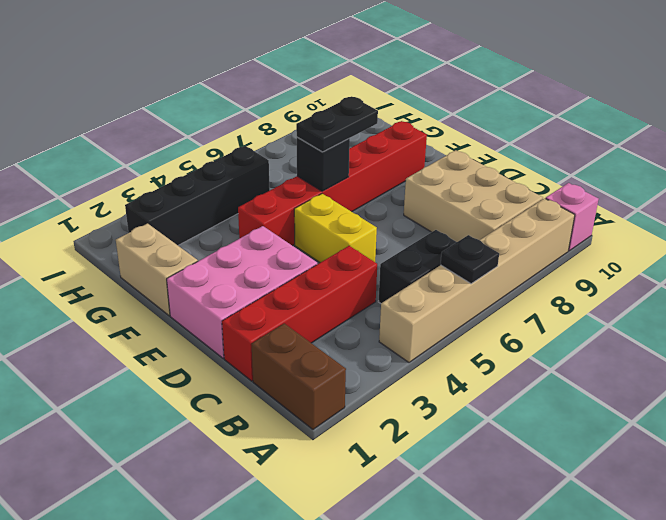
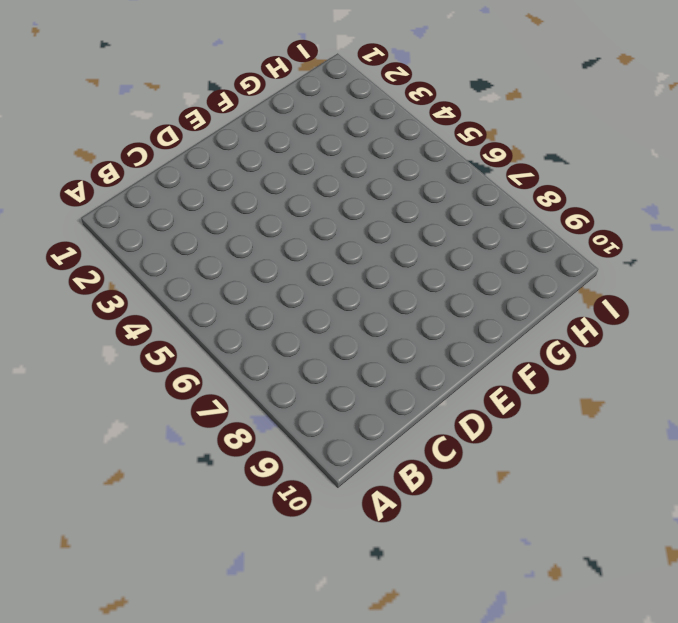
none -> brown 1x2 brick [252,324,346,429]
none -> tan 1x6 brick [379,198,575,362]
none -> pink 1x1 brick [546,183,599,251]

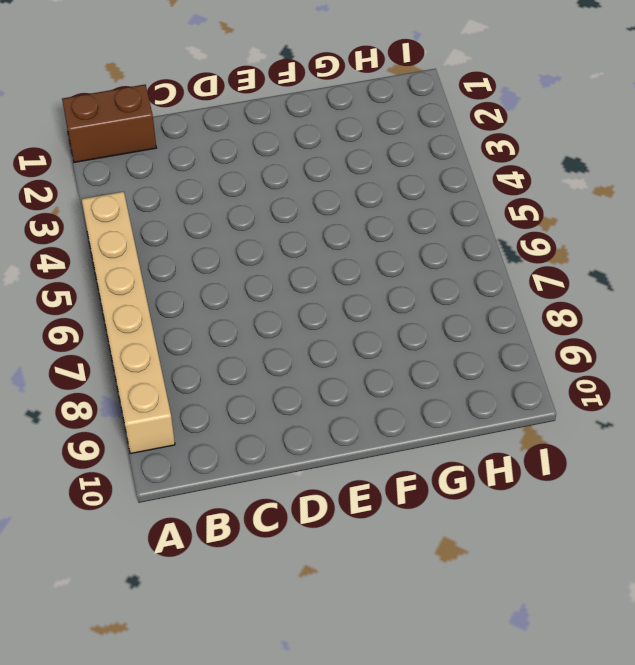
none -> pink 1x1 brick [546,183,599,251]
none -> black 1x2 brick [378,230,457,303]
none -> tan 2x3 brick [404,150,543,242]

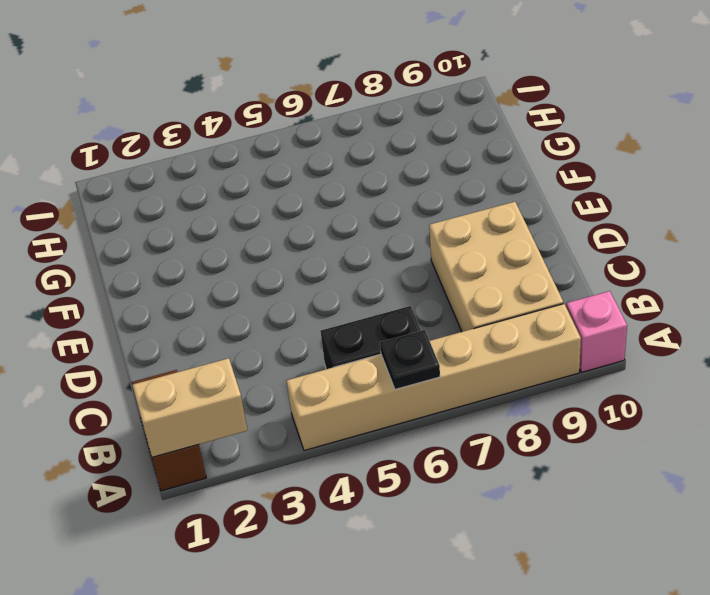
tan 1x2 brick [132,358,248,457] -> tan 1x2 brick turned to [116,224,198,316]
none -> red 1x4 brick [222,246,377,381]
none -> pink 2x3 brick [167,226,317,358]
none -> yellow 1x2 brick [294,194,377,263]

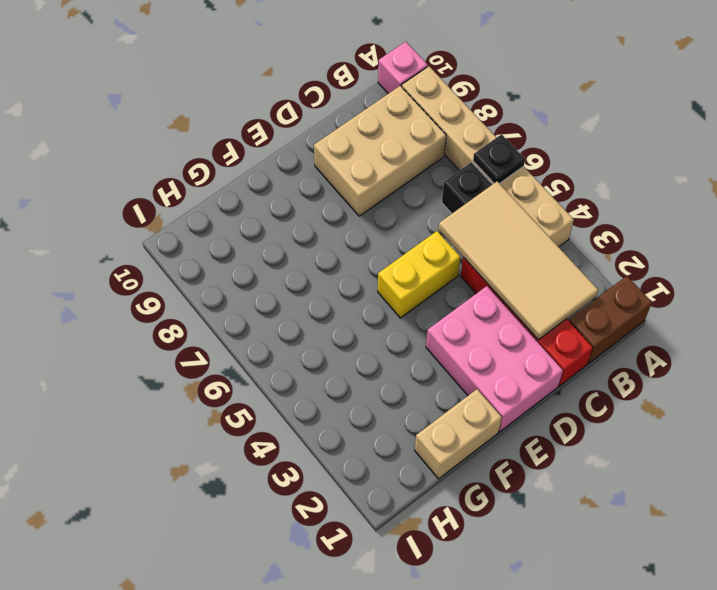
tan 2x4 tile [439,182,598,340] -> none
none -> red 1x6 brick [238,121,427,246]
none -> black 1x4 brick [125,146,270,245]
none -> black 1x1 brick [297,137,350,191]

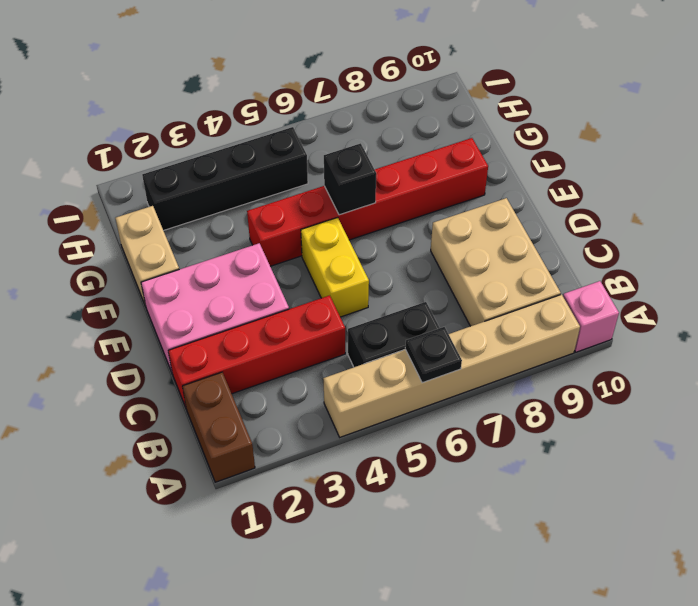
none -> black 1x2 plate [296,96,378,152]

